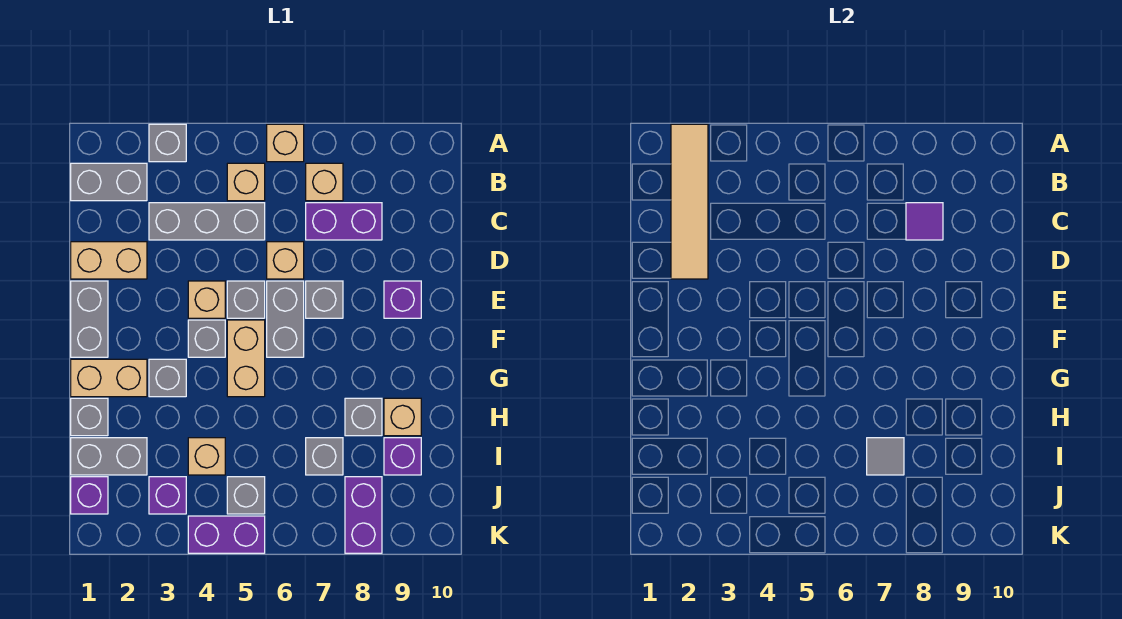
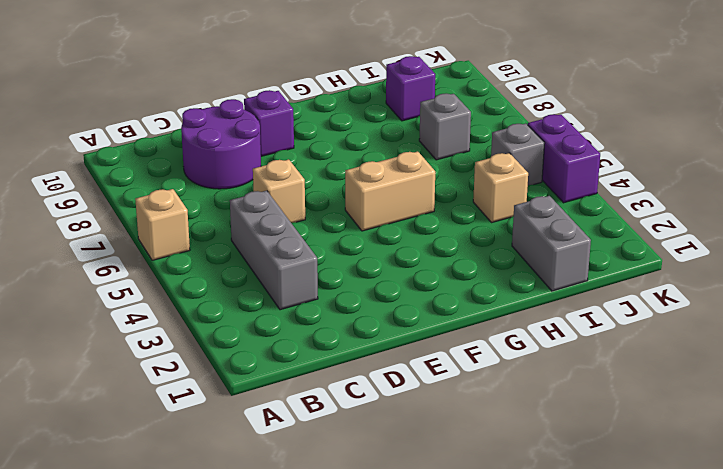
purple 2x2 round brick [181,99,261,189] -> purple 1x2 brick [306,203,382,240]
none -> grey 1x1 brick [149,124,186,162]
none -> grey 1x2 brick [71,163,147,201]
none -> tan 1x1 brick [227,163,265,201]
none -> tan 1x1 brick [306,163,343,201]

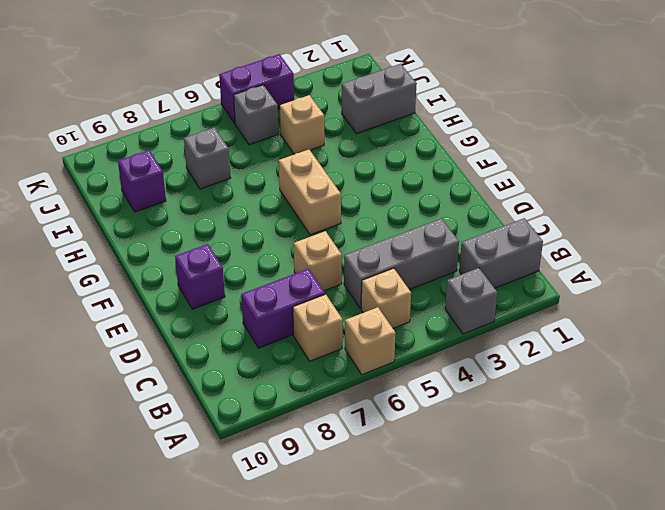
none -> tan 1x2 brick [71,242,147,279]
none -> grey 1x2 brick [71,281,108,357]
none -> tan 1x1 brick [188,281,225,318]
none -> grey 1x1 brick [227,281,265,318]

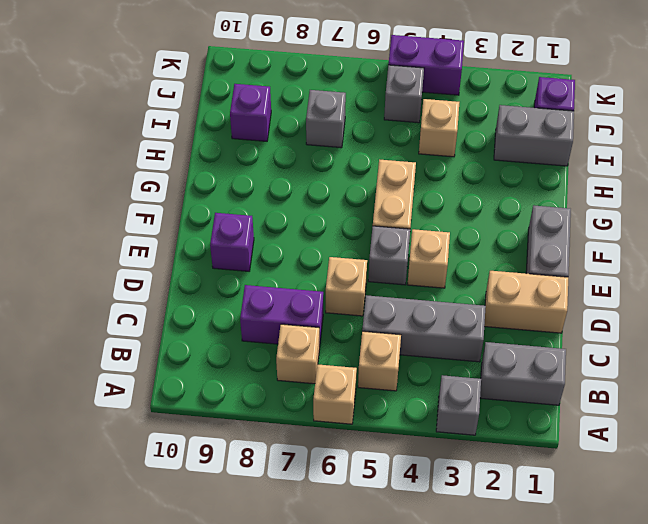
none -> grey 1x2 brick [267,281,304,357]
none -> grey 1x1 brick [306,281,343,318]
none -> grey 1x1 brick [188,320,225,357]
none -> tan 1x2 brick [71,359,147,397]

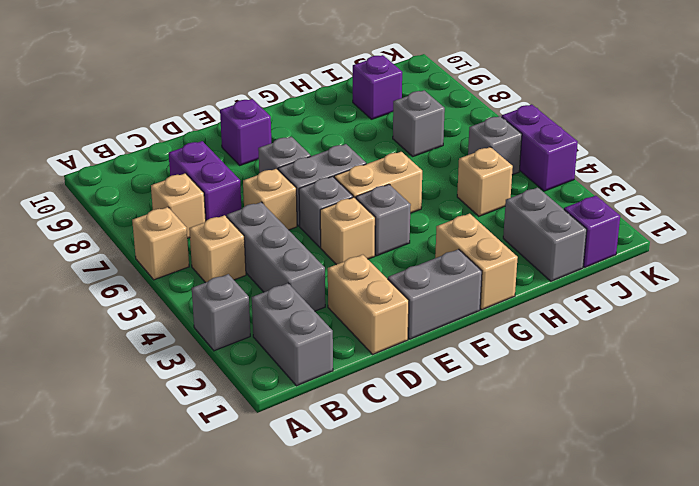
none -> grey 1x1 brick [149,359,186,397]
none -> grey 1x1 brick [71,398,108,436]
none -> grey 1x1 brick [345,398,382,436]
none -> tan 1x1 brick [384,398,421,436]

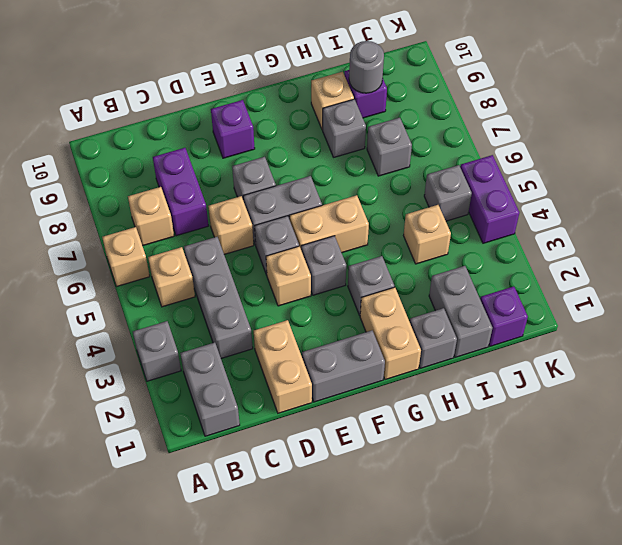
grey 1x1 round brick [349,41,384,93] -> none
none -> purple 1x1 brick [149,477,186,514]
none -> purple 1x2 brick [345,477,382,553]
none -> tan 1x4 tile [671,124,708,279]
none -> purple 1x1 tile [906,203,943,240]

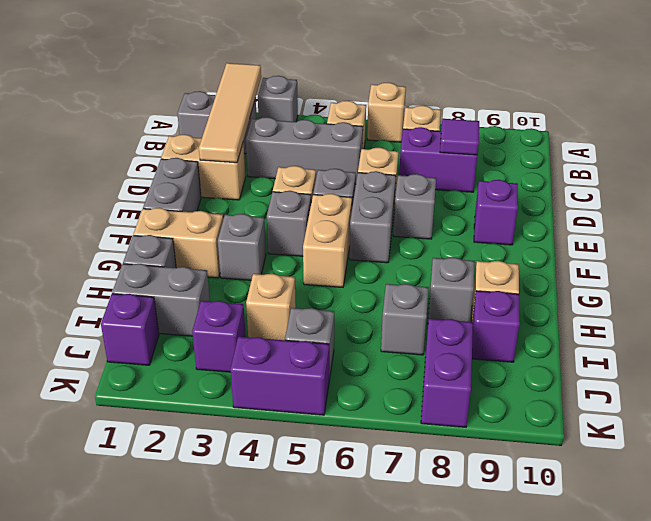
none -> grey 1x1 tile [867,438,904,475]

